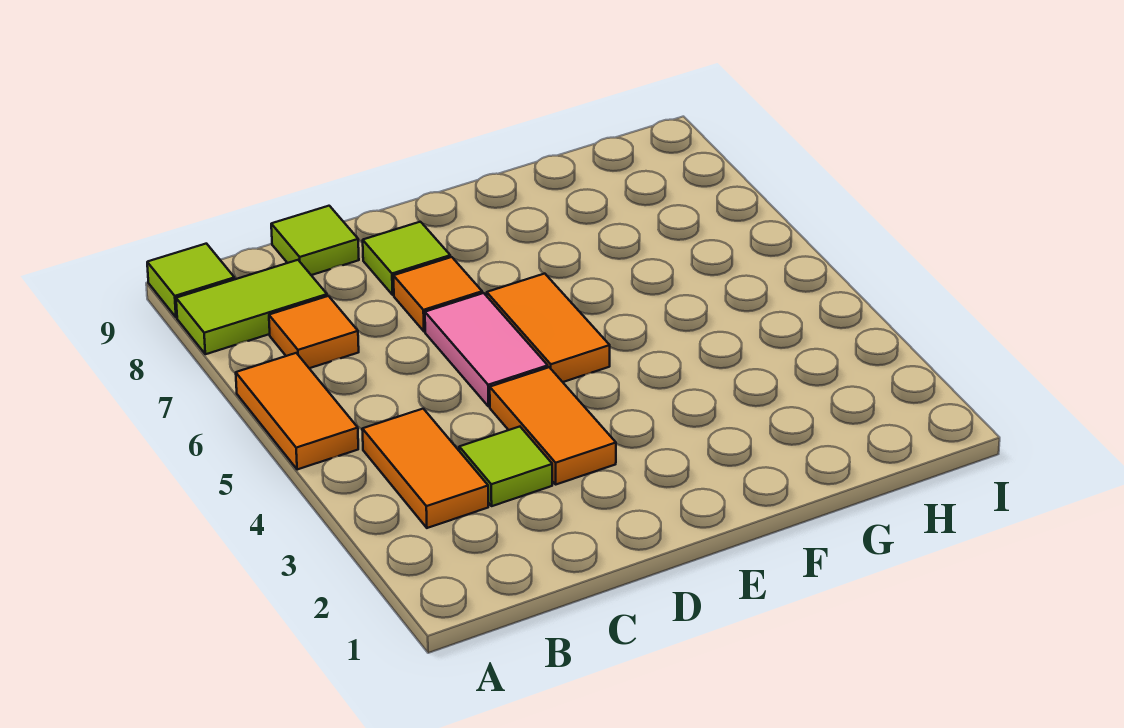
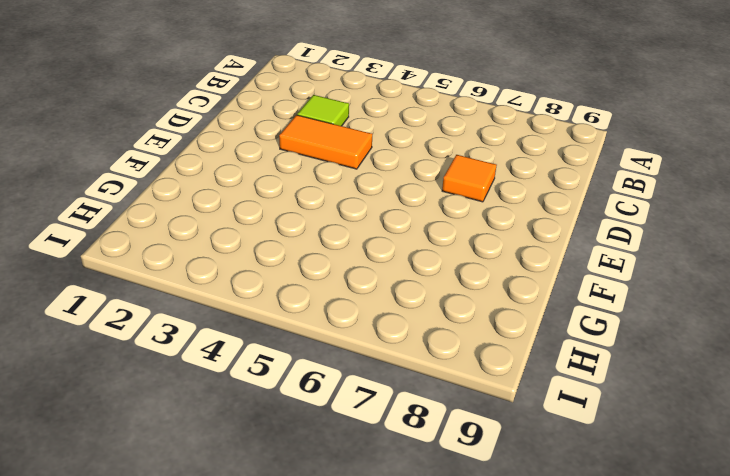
none -> orange 1x2 tile [236,353,358,470]
none -> lime 1x2 tile [176,260,327,354]
none -> lime 1x1 tile [147,244,235,317]

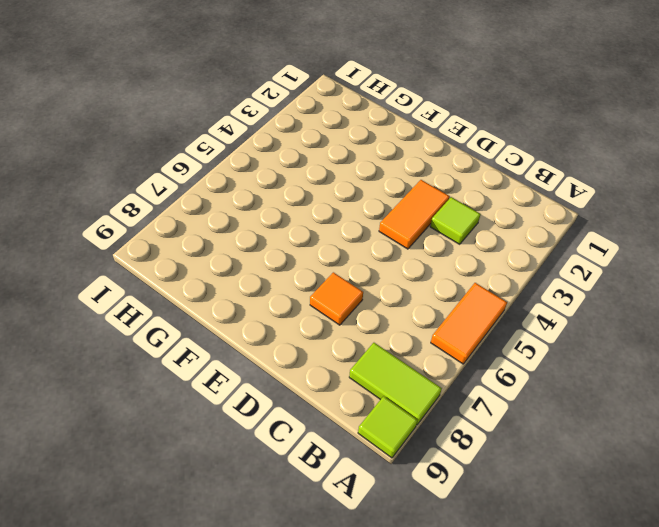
none -> orange 1x2 tile [362,409,488,528]
none -> orange 1x1 tile [269,296,359,368]
none -> lime 1x1 tile [271,206,359,275]

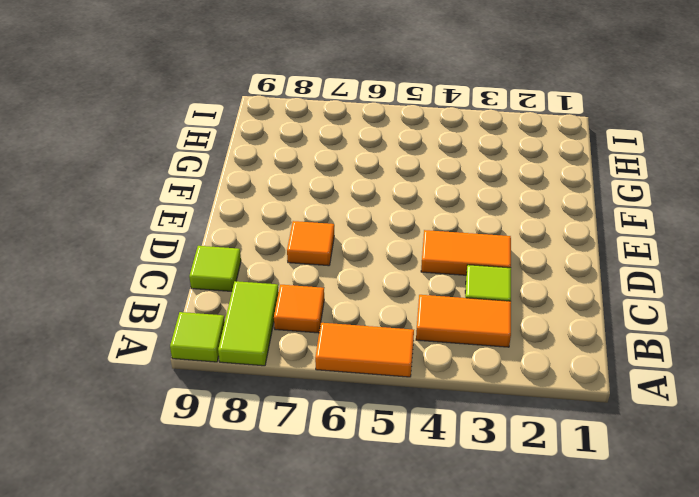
none -> pink 1x2 tile [425,293,548,407]
none -> lime 1x1 tile [363,222,450,295]
none -> orange 1x2 tile [487,274,610,382]

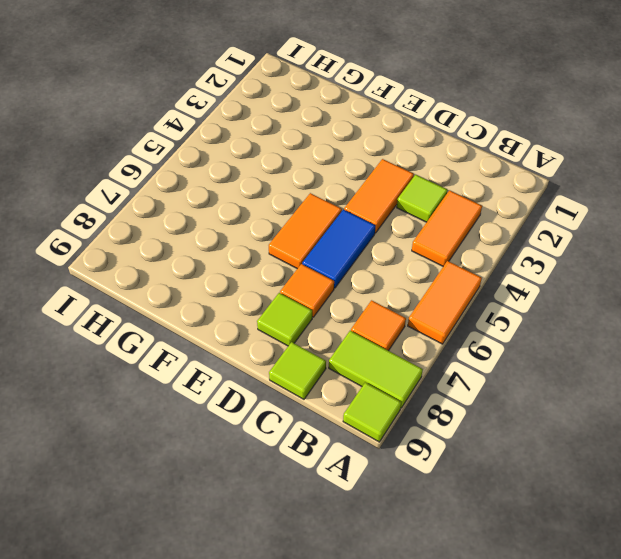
blue 1x2 tile [302,210,375,288] -> pink 1x2 tile [425,293,548,407]

